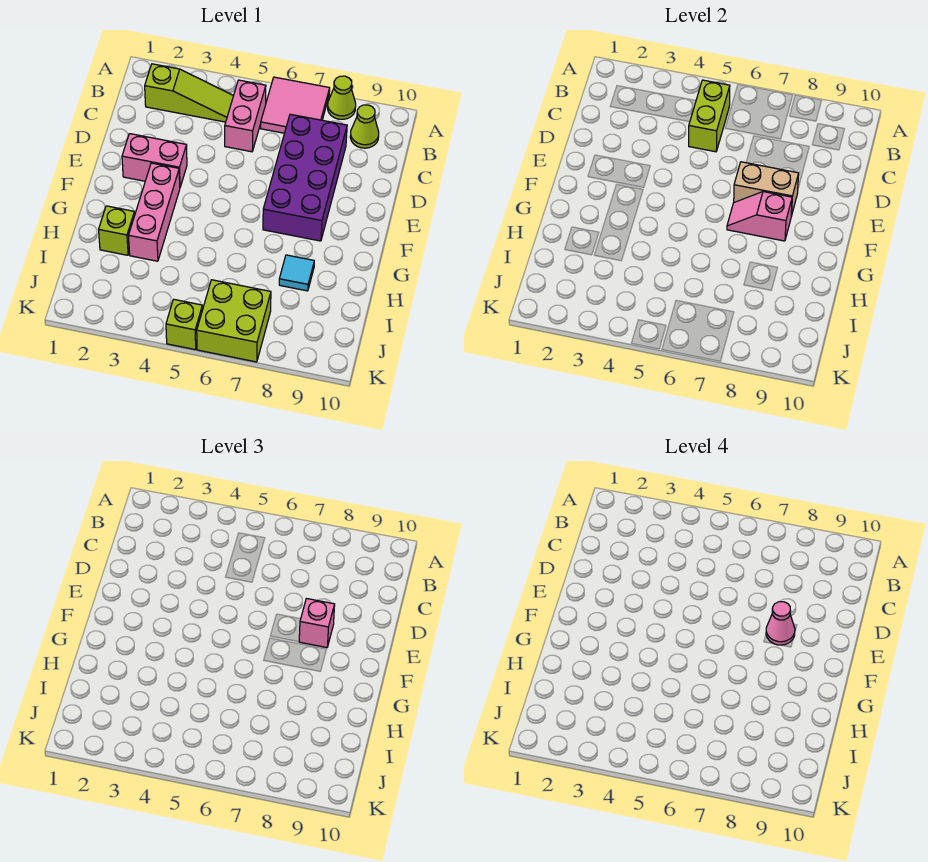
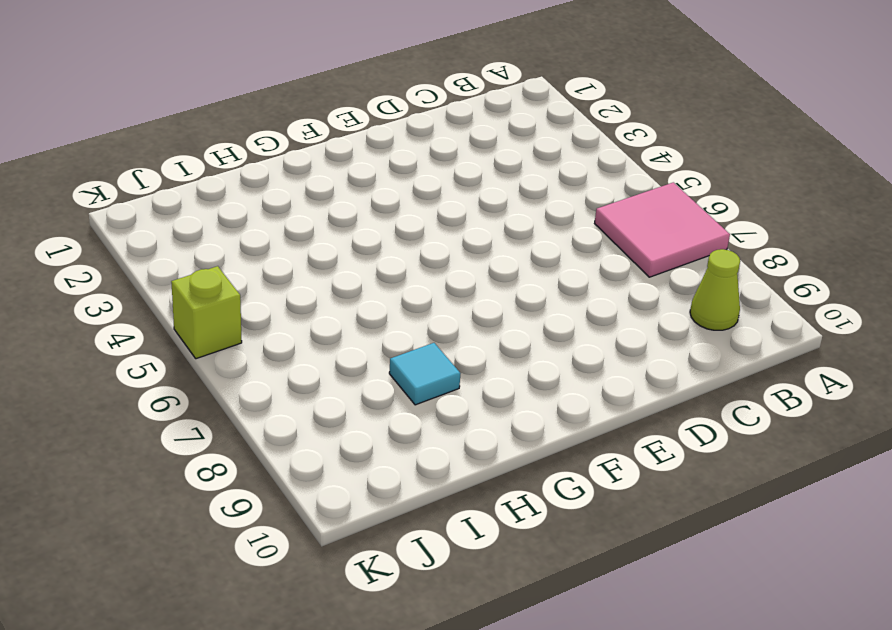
none -> lime 1x1 cone [328,76,356,119]
none -> lime 1x3 slope [145,64,233,122]
none -> pink 1x2 brick [225,80,266,152]

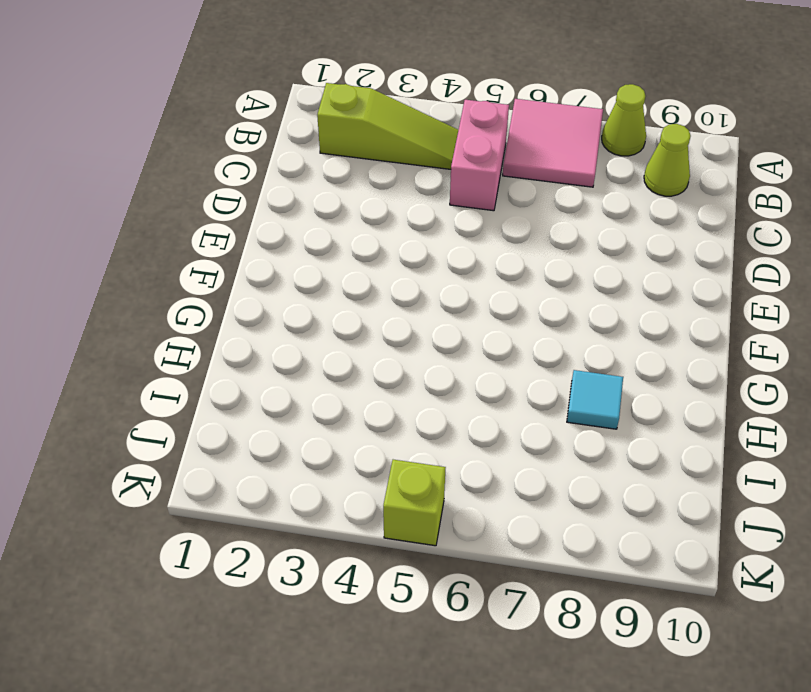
none -> purple 2x4 brick [263,114,347,241]
none -> pink 1x2 brick [122,134,187,187]
none -> pink 1x3 brick [129,163,180,261]

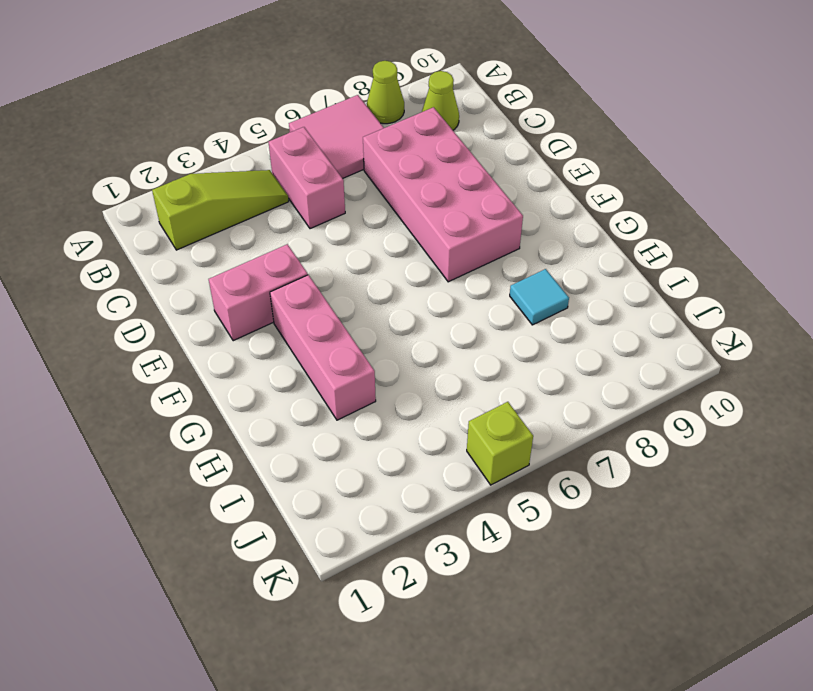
pink 2x4 brick [363,107,523,282] -> purple 2x4 brick [263,114,347,241]
none -> lime 1x1 brick [99,206,135,255]
none -> lime 2x2 brick [197,280,271,362]
none -> lime 1x2 brick [689,80,730,152]

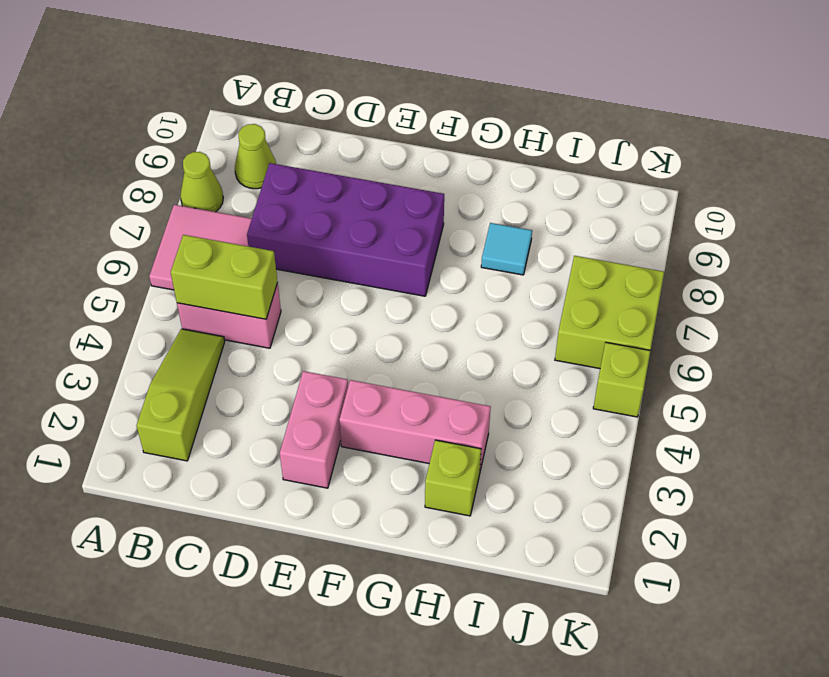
none -> tan 1x2 brick [734,162,799,216]
none -> pink 1x2 slope [727,192,792,241]
none -> pink 1x1 brick [299,599,335,648]

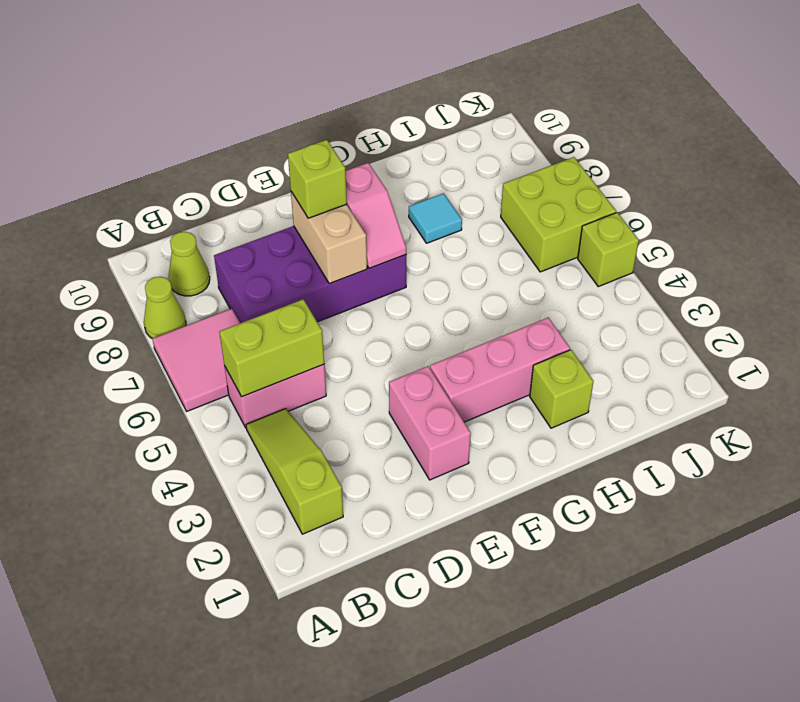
lime 1x1 brick [288,140,347,218] -> pink 1x1 brick [299,599,335,648]
none -> pink 1x1 cone [766,602,795,645]

